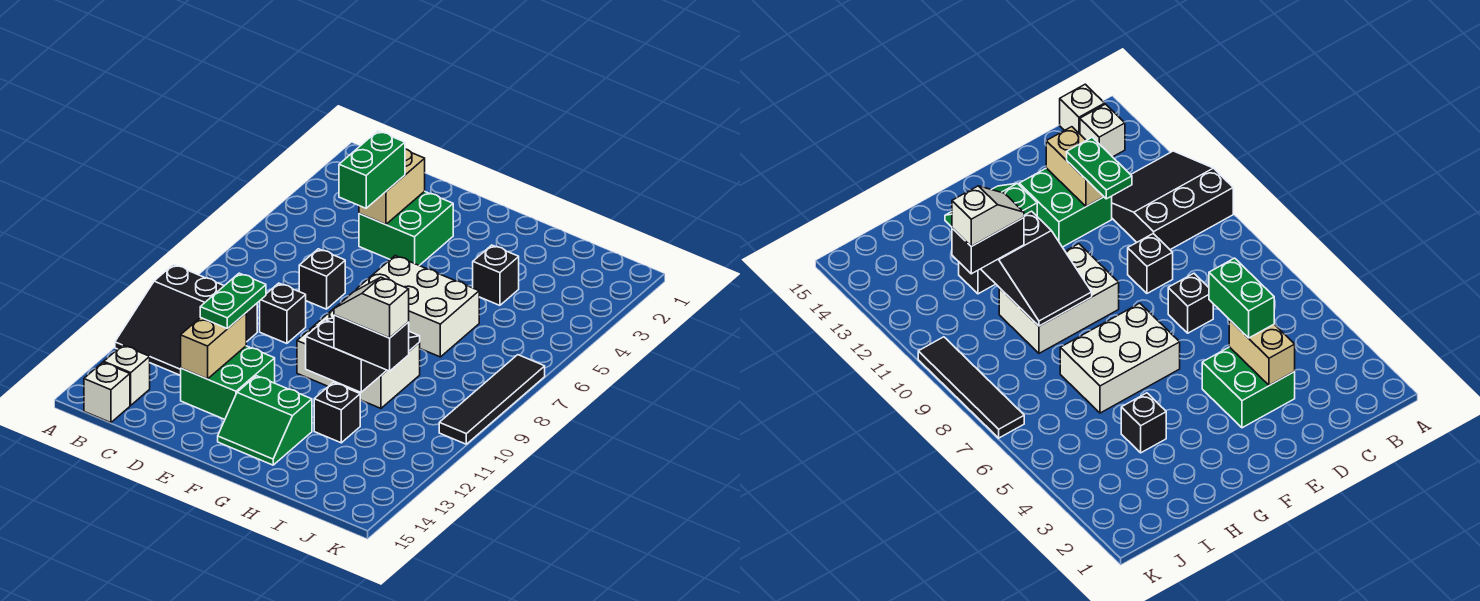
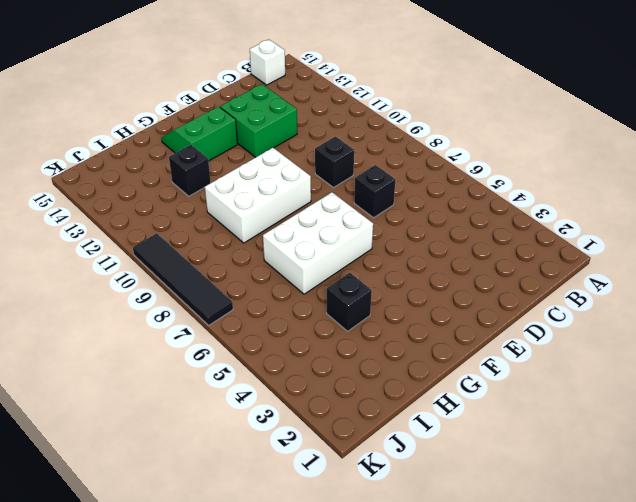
none -> black 3x3 slope [115,265,257,375]
none -> white 1x1 brick [104,345,150,405]
none -> green 2x2 brick [359,191,453,266]

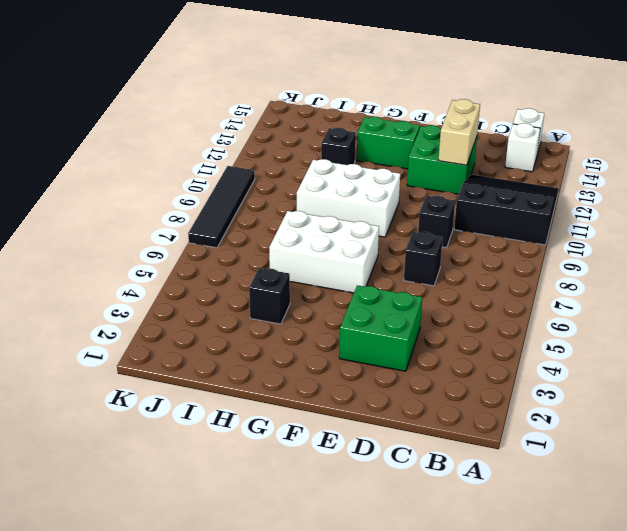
none -> tan 1x2 brick [359,149,425,225]
none -> black 2x3 slope [306,318,420,392]
none -> green 1x2 brick [339,131,405,208]

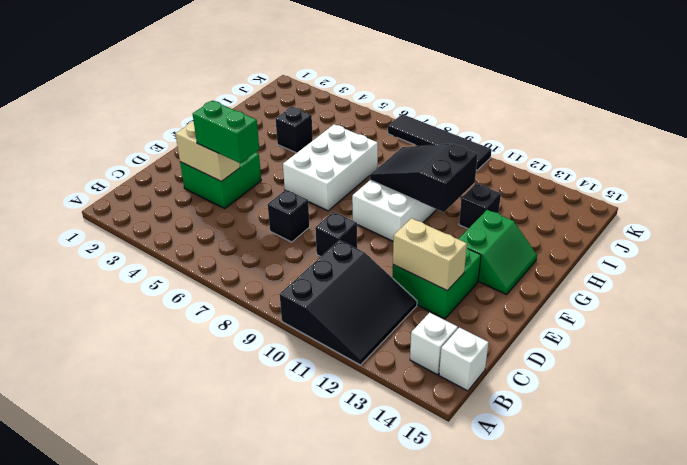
none -> green 1x2 plate [200,273,266,329]
none -> black 1x2 brick [334,315,409,371]
none -> white 1x2 slope [334,277,409,338]

